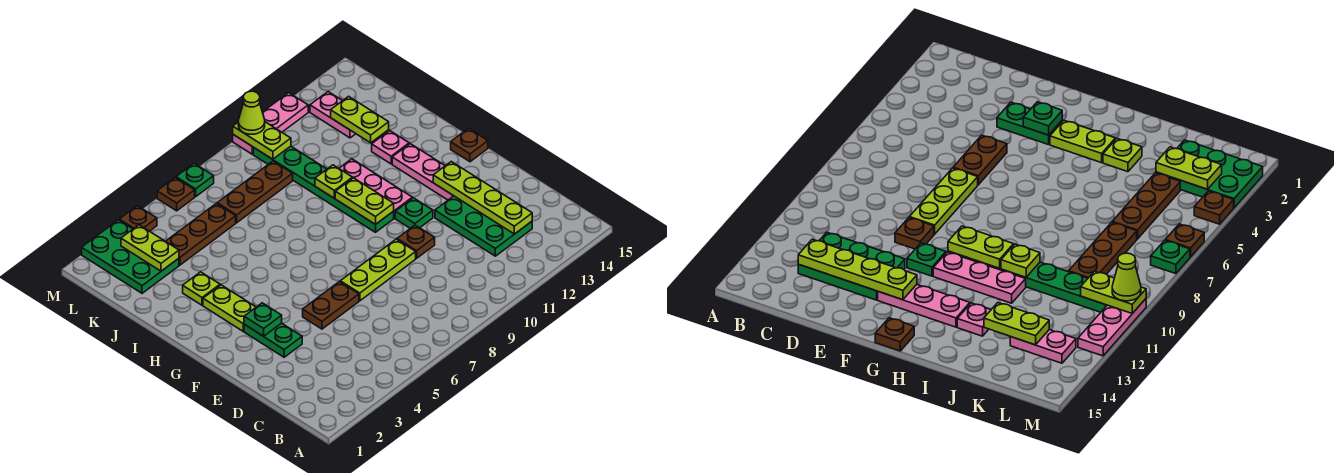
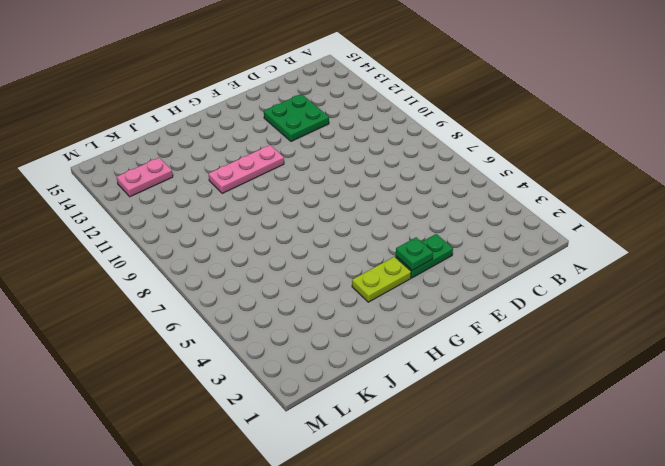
green 2x2 plate [264,94,329,141] -> green 2x3 plate [435,196,532,256]
none -> brown 1x2 plate [303,282,359,329]
none -> lime 1x3 plate [340,239,416,301]
none -> brown 1x1 plate [397,225,435,258]

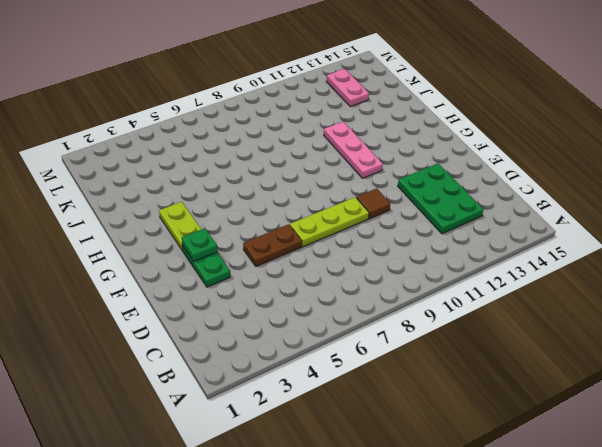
brown 1x1 tile [356,188,390,219] -> brown 1x1 plate [397,225,435,258]
none -> green 1x1 plate [395,198,433,228]
none -> pink 1x3 plate [392,144,453,200]
none -> green 1x6 plate [253,146,394,232]

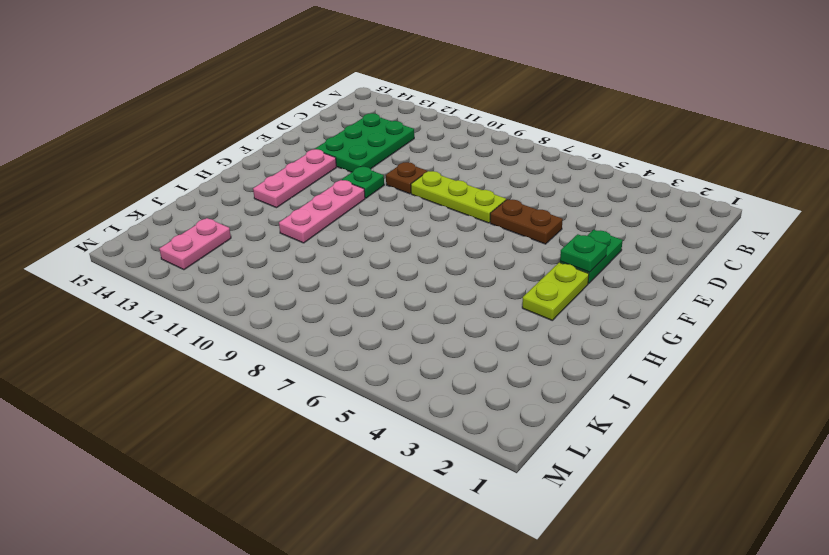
none -> green 1x6 plate [253,146,394,232]
none -> brown 1x1 plate [451,128,488,162]
none -> lime 1x1 plate [183,272,220,305]

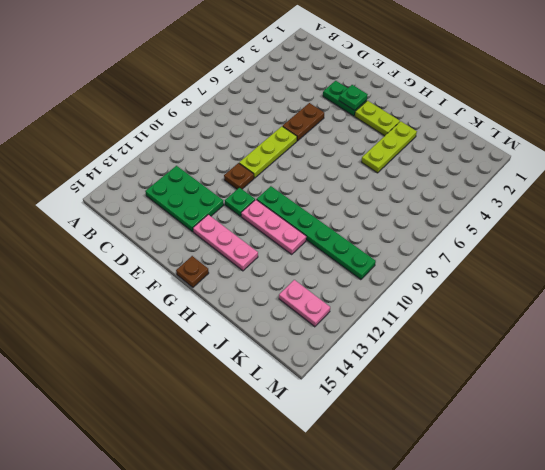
lime 1x3 plate [361,121,417,173] -> lime 1x1 plate [183,272,220,305]
none -> pink 1x1 plate [372,131,409,164]
none -> green 2x3 plate [82,220,179,293]
none -> brown 1x3 plate [166,204,236,265]

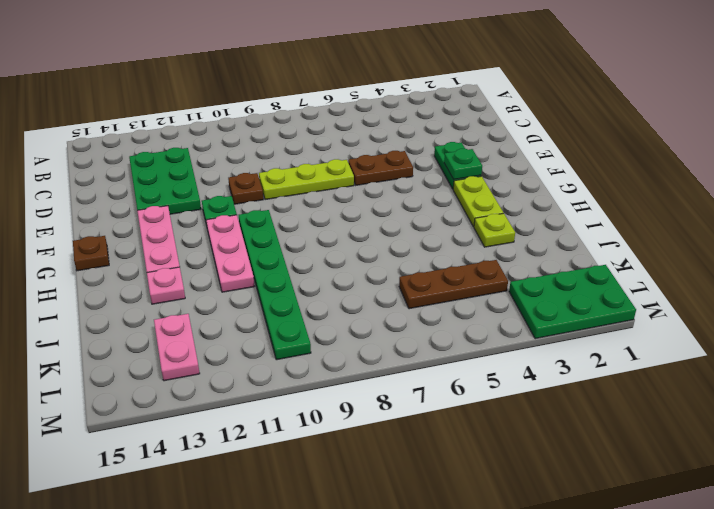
green 2x3 plate [509,265,636,339] -> green 2x3 plate turned to [82,220,179,293]
none -> brown 1x3 plate [217,161,293,223]
none -> brown 1x1 plate [119,206,157,231]
none -> brown 1x1 plate [157,178,195,211]

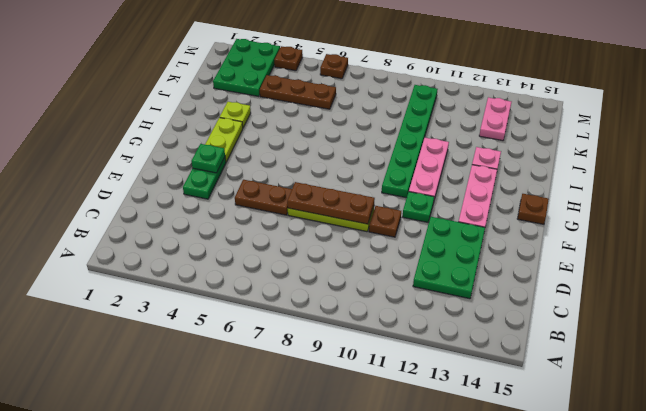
brown 1x3 plate [287,182,375,224] -> brown 1x3 plate moved to [217,161,293,223]
none -> green 1x1 plate [176,163,214,197]
none -> pink 1x3 plate [233,93,308,154]
none -> lime 1x4 plate [433,162,532,234]

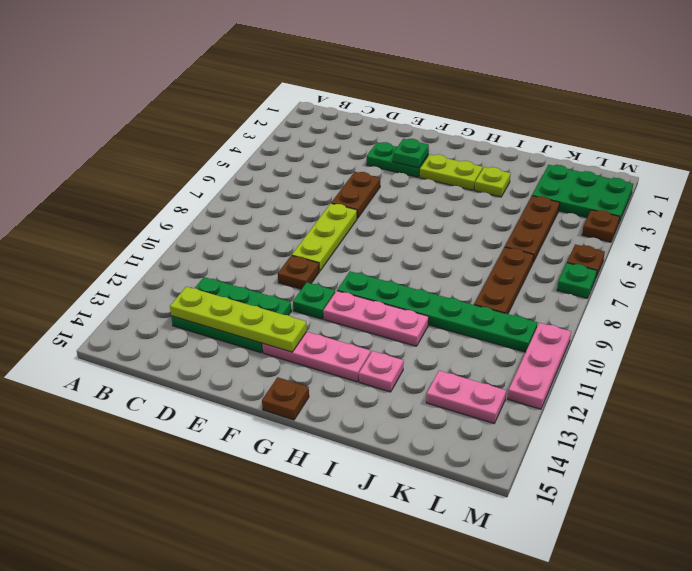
none -> lime 1x2 plate [335,178,394,224]
none -> lime 1x1 plate [315,165,352,198]
none -> lime 1x2 plate [331,96,389,143]

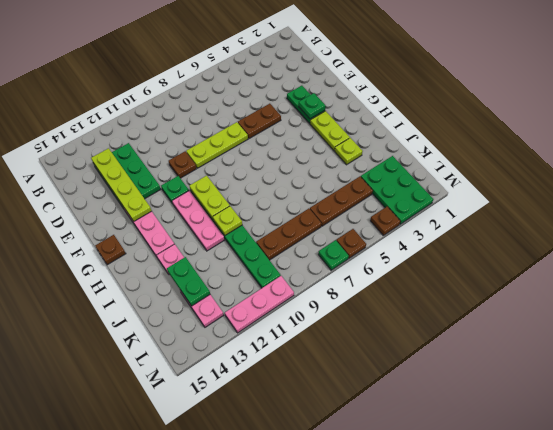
green 1x2 plate [167,257,210,306] -> lime 1x2 plate [331,96,389,143]
none -> lime 1x2 plate [121,225,179,271]
none -> lime 1x2 plate [233,122,291,159]
none -> lime 1x1 cone [238,91,265,134]

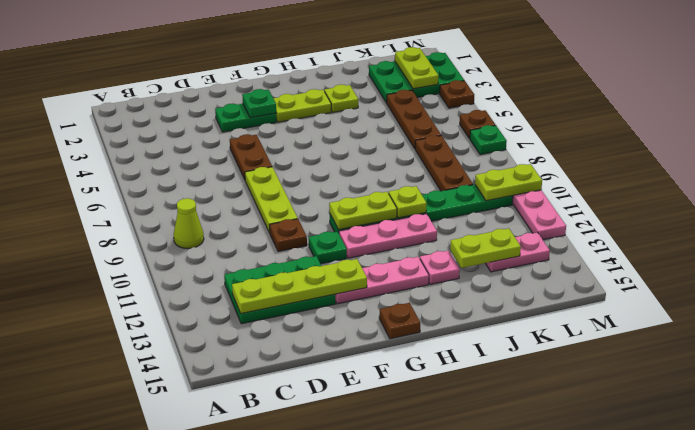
lime 1x1 cone [174,198,204,249] -> lime 1x1 cone moved to [238,91,265,134]
lime 1x2 plate [395,47,439,89] -> lime 1x2 plate turned to [121,225,179,271]

